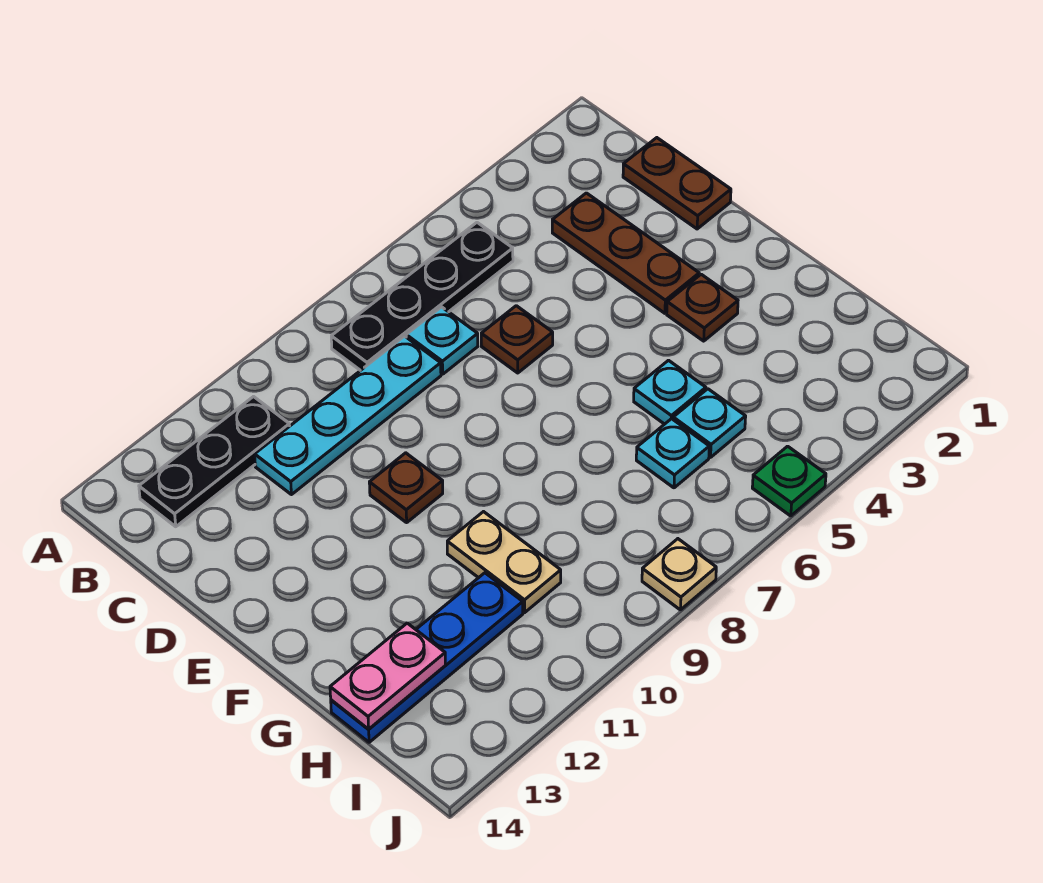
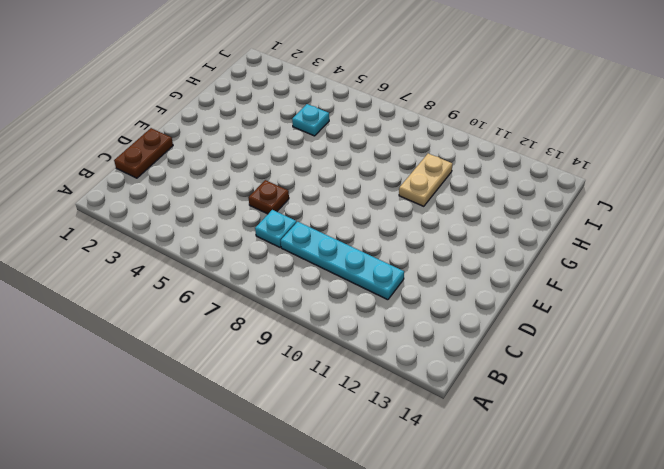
none -> black 1x4 plate [331,223,513,371]
none -> black 1x3 plate [139,397,289,527]
none -> brown 1x3 plate [552,193,699,313]

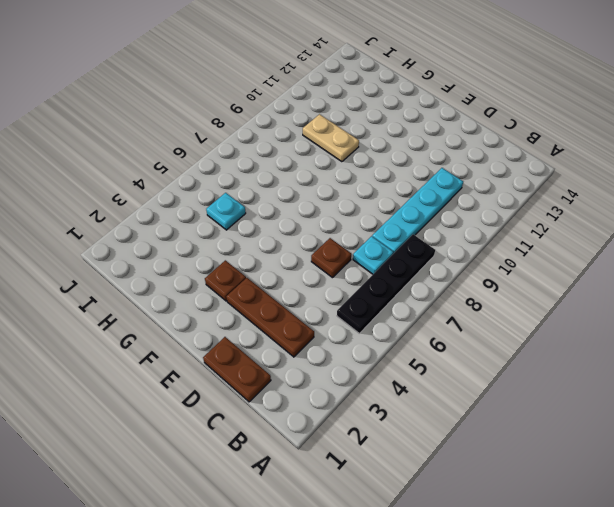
none -> black 1x3 plate [139,397,289,527]
none -> brown 1x1 plate [369,453,443,523]
none -> cyan 1x1 plate [634,360,706,424]

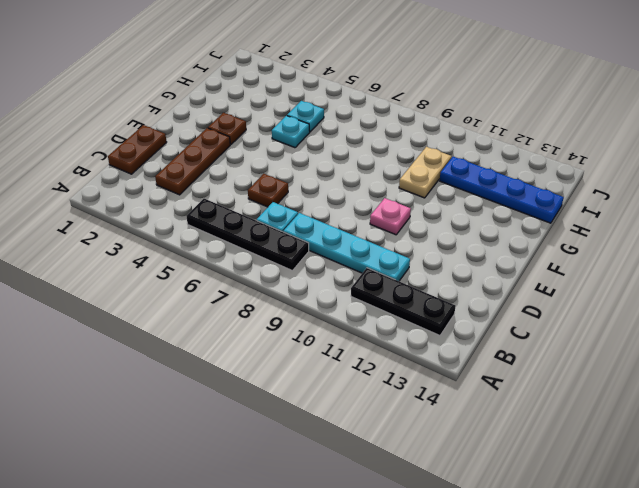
pink 1x1 plate [370,198,411,235] -> brown 1x1 plate [369,453,443,523]
none -> cyan 1x1 plate [636,419,709,488]
none -> green 1x1 plate [752,446,826,516]
none -> tan 1x1 plate [642,539,716,610]

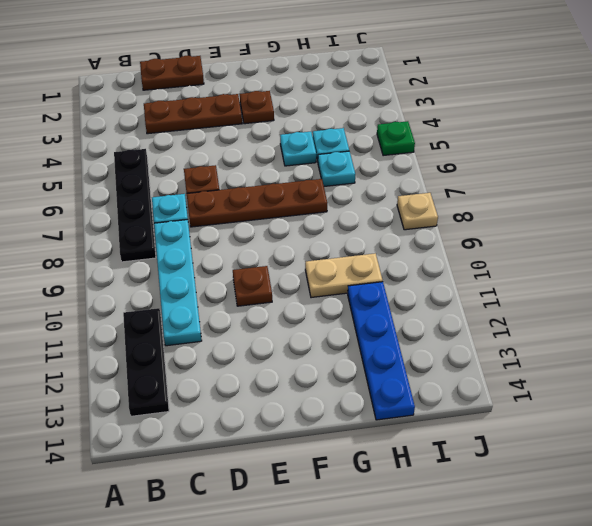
brown 1x4 plate [187,179,327,227] -> none
none -> pink 1x2 plate [330,623,445,729]

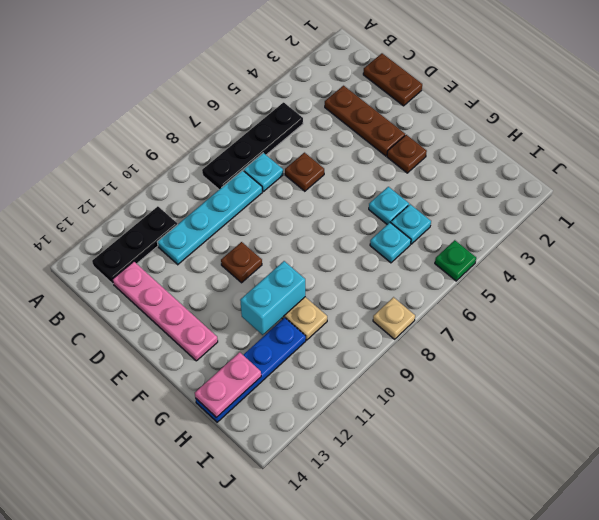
pink 1x4 plate [112,262,218,361] -> none
cyan 1x2 brick [240,261,305,335] -> none

